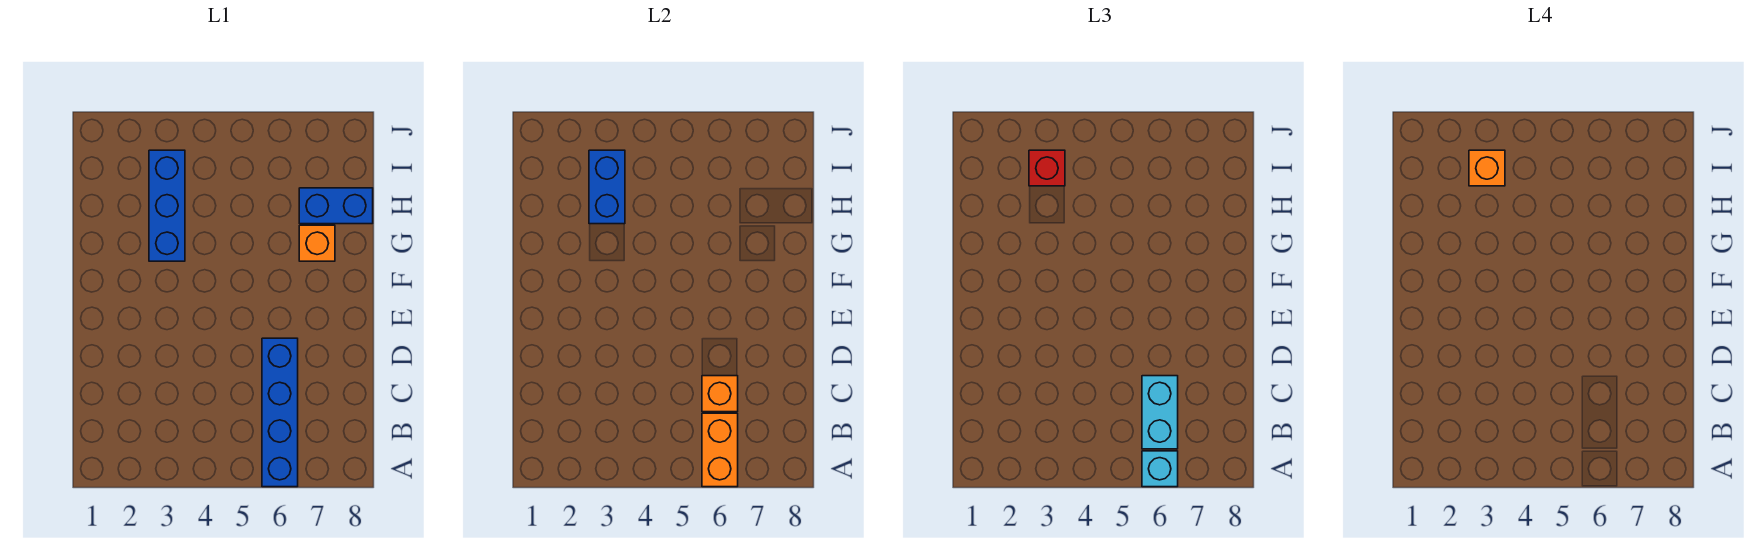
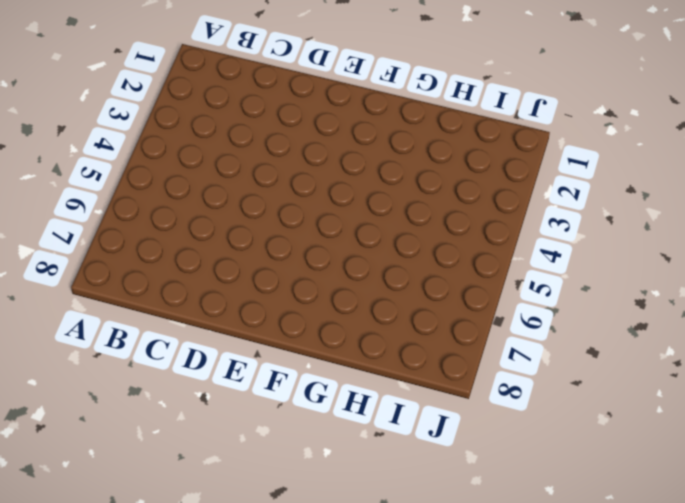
none -> blue 1x4 brick [262,338,298,487]
none -> blue 1x3 brick [149,150,185,261]

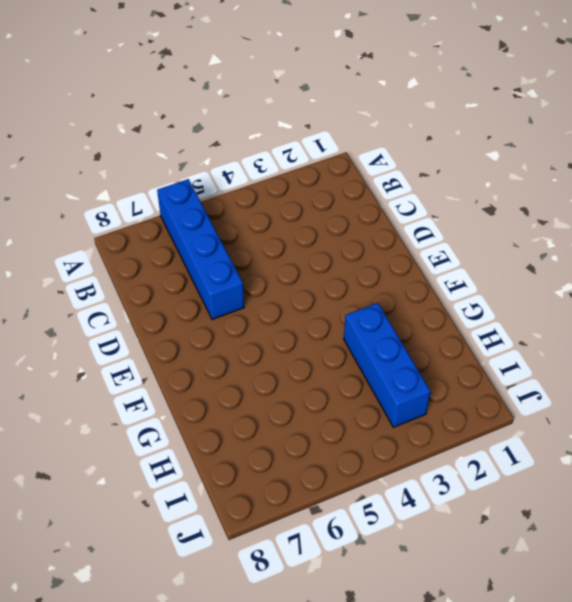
none -> orange 1x1 brick [299,225,335,261]
none -> blue 1x2 brick [299,188,373,224]

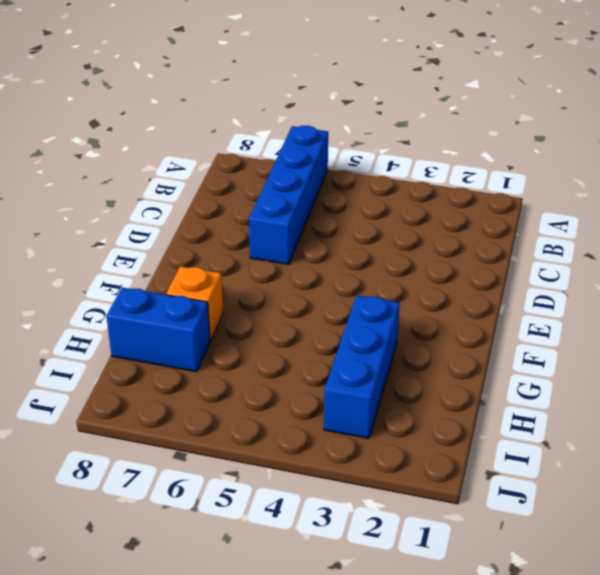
none -> orange 1x2 brick [702,413,738,487]
none -> orange 1x1 brick [702,376,738,412]

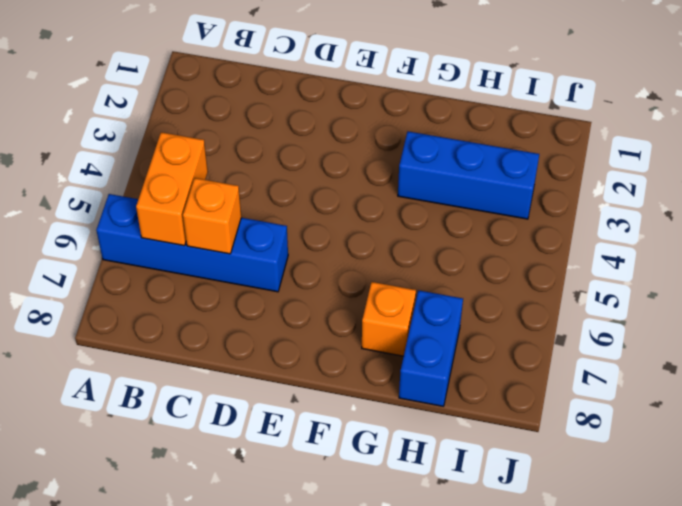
orange 1x2 brick [136,132,208,246] -> orange 1x2 brick turned to [702,413,738,487]
none -> blue 1x2 brick [589,150,625,224]
none -> cyan 1x1 brick [1142,451,1178,487]

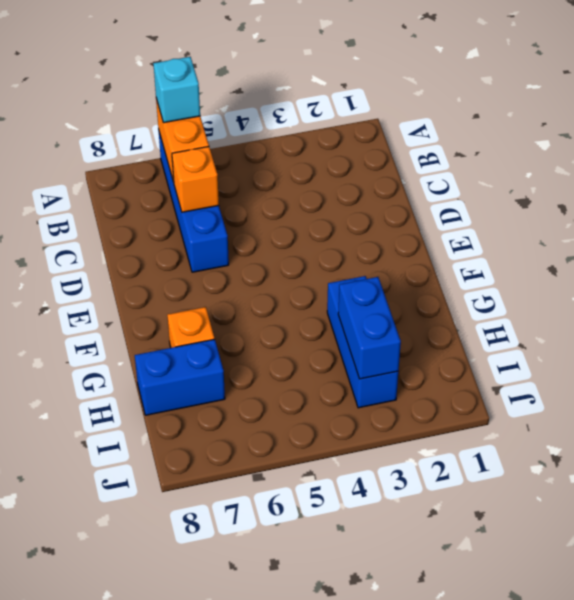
none -> cyan 1x2 brick [1142,376,1178,449]
none -> red 1x1 brick [1029,150,1065,186]

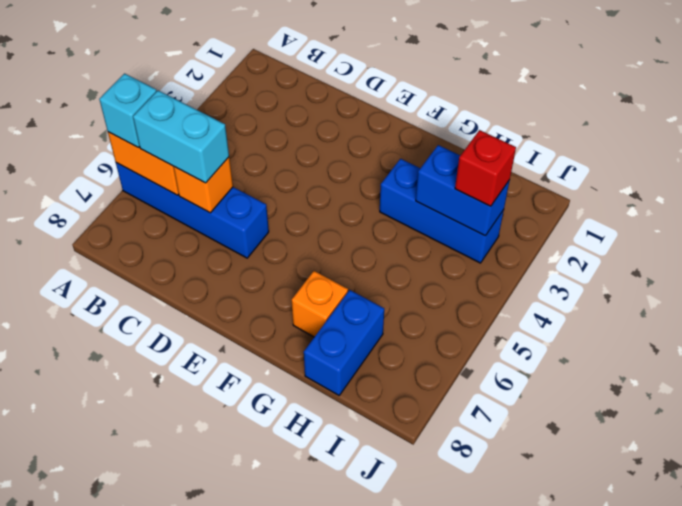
none -> orange 1x1 brick [1469,150,1505,186]

